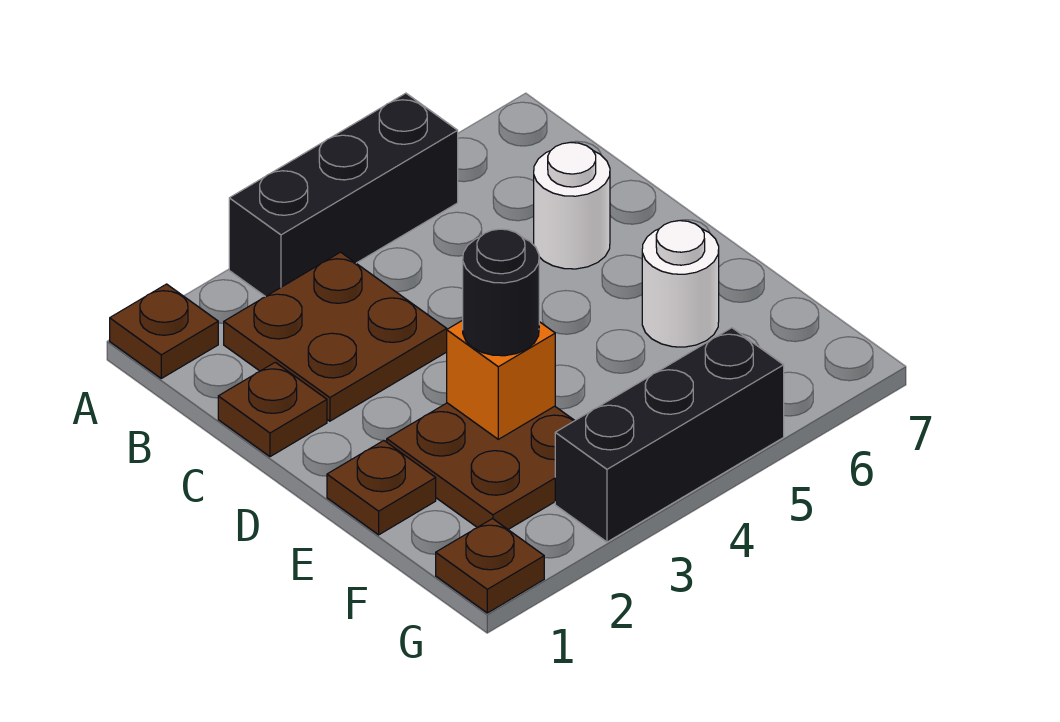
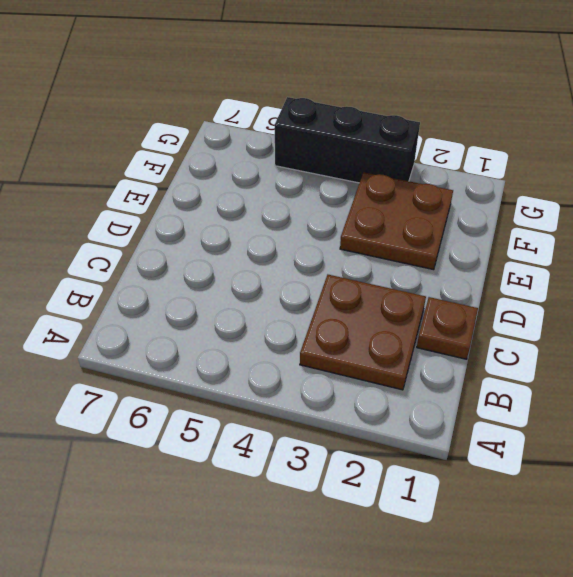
none -> brown 1x1 plate [110,284,218,378]
none -> black 1x3 brick [229,93,458,297]
none -> white 1x1 round brick [534,142,610,269]

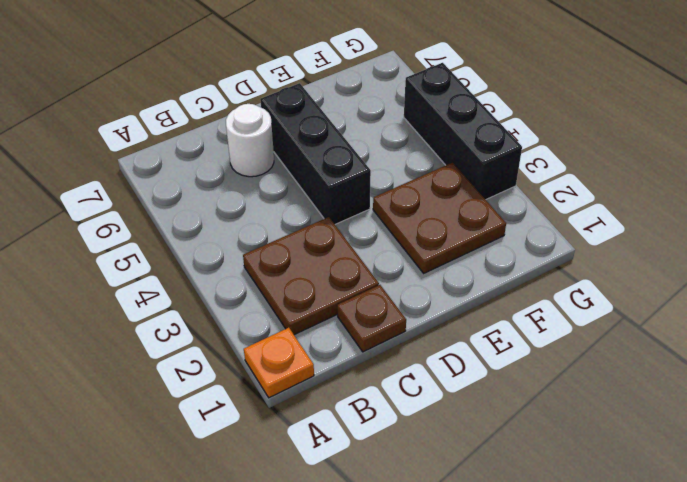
orange 1x1 plate [244,328,314,398] -> brown 1x1 plate [110,284,218,378]
black 1x3 brick [260,83,371,224] -> black 1x3 brick moved to [229,93,458,297]
none -> brown 1x1 plate [327,440,436,535]
none -> white 1x1 round brick [642,221,719,347]
none -> brown 1x1 plate [436,519,544,613]

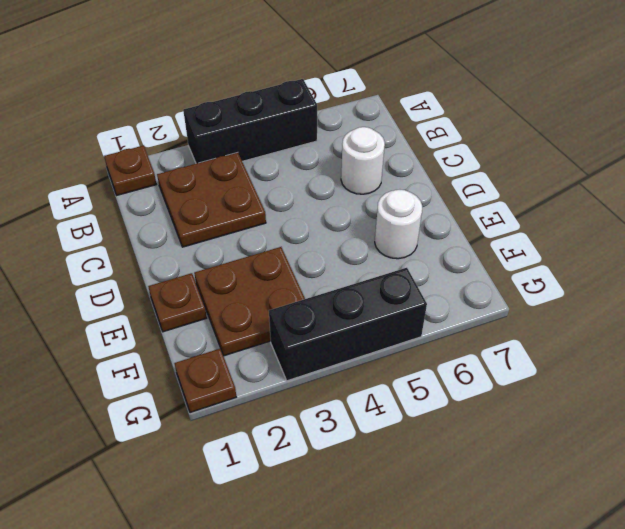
none -> brown 1x1 plate [218,362,327,457]
none -> orange 1x1 brick [447,320,555,439]
none -> black 1x1 round brick [463,229,539,356]

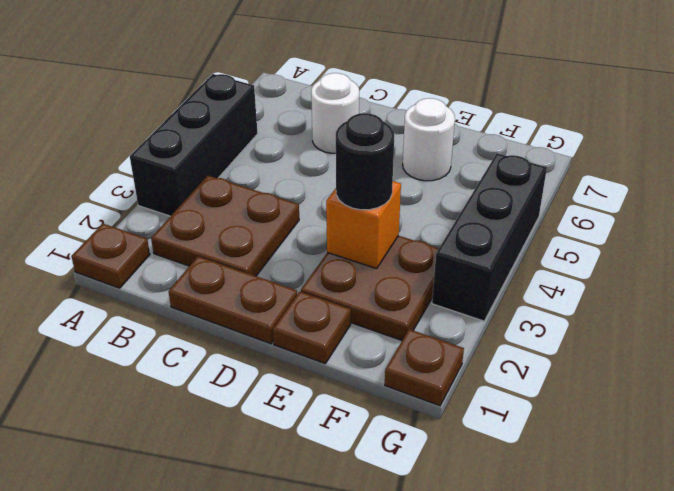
brown 1x2 plate [169,256,297,344] -> brown 1x1 plate [218,362,327,457]

